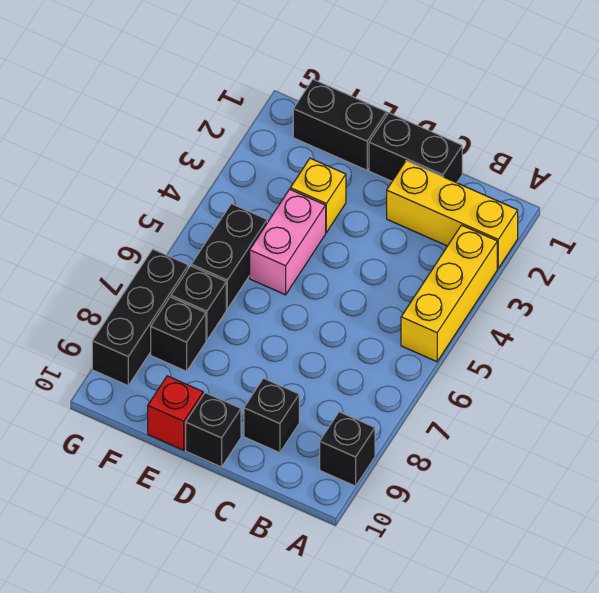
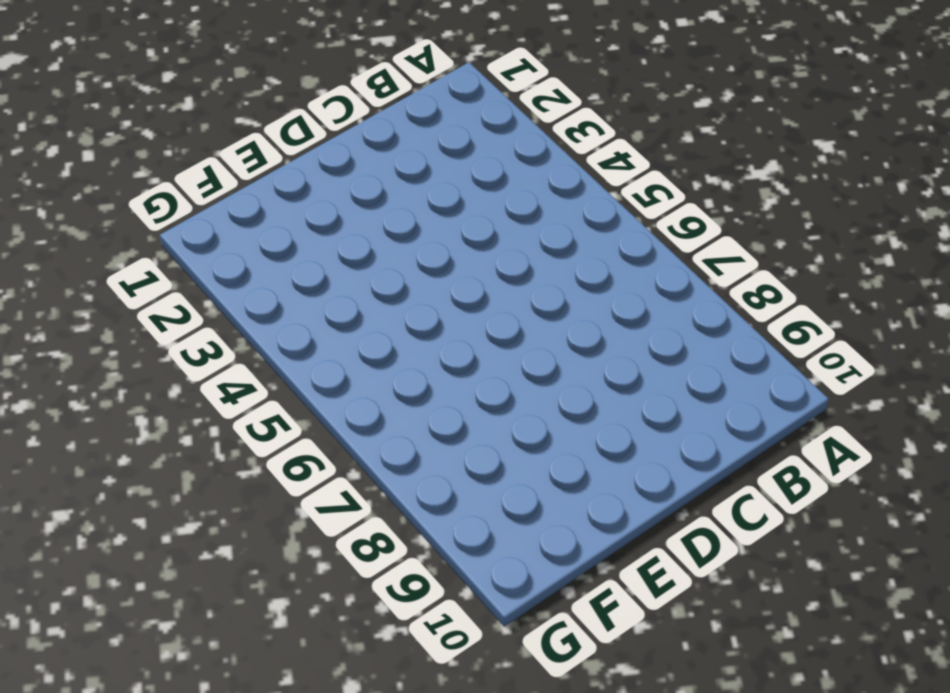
none -> yellow 1x3 brick [387,161,518,268]
none -> yellow 1x3 brick [401,225,497,362]
none -> black 1x1 brick [320,412,375,486]

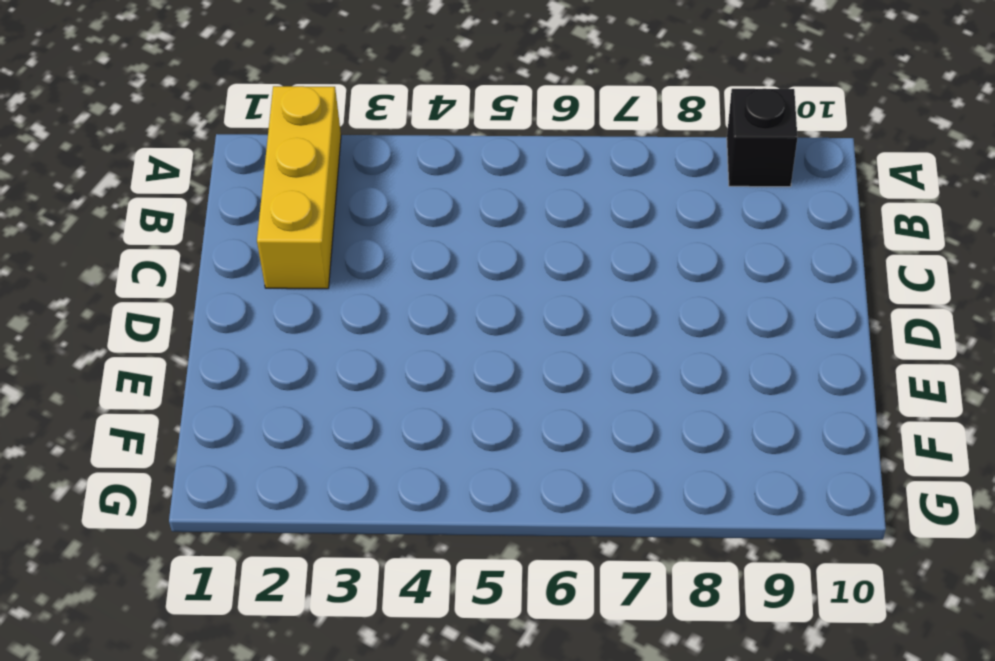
none -> yellow 1x3 brick [401,225,497,362]
none -> black 1x2 brick [369,113,462,183]
none -> black 1x1 brick [244,378,299,453]

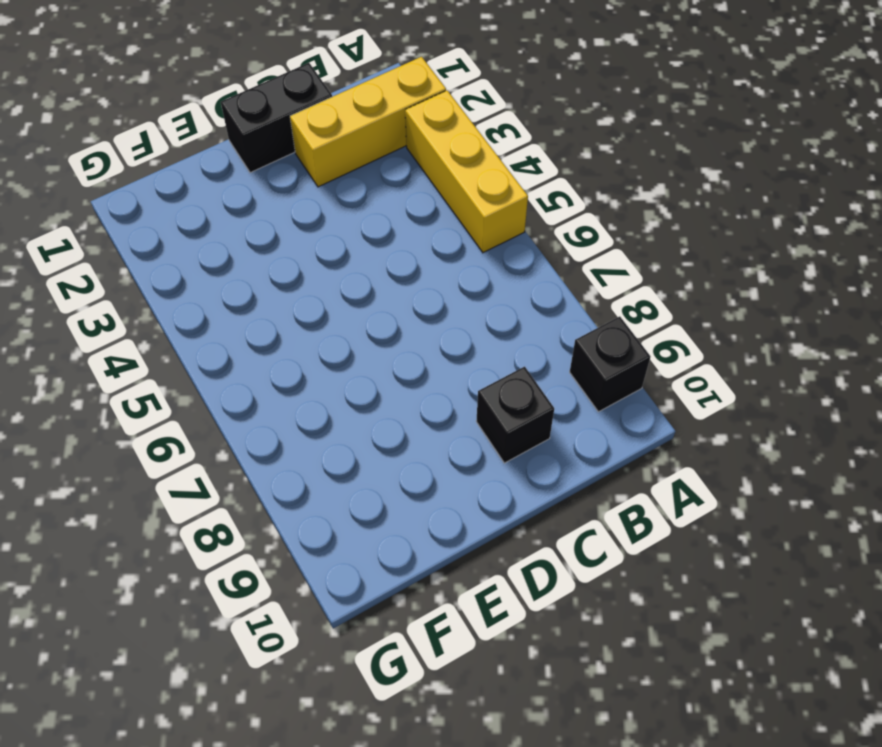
none -> black 1x1 brick [186,393,241,467]
none -> black 1x2 brick [293,79,387,170]
none -> yellow 1x1 brick [290,158,346,232]

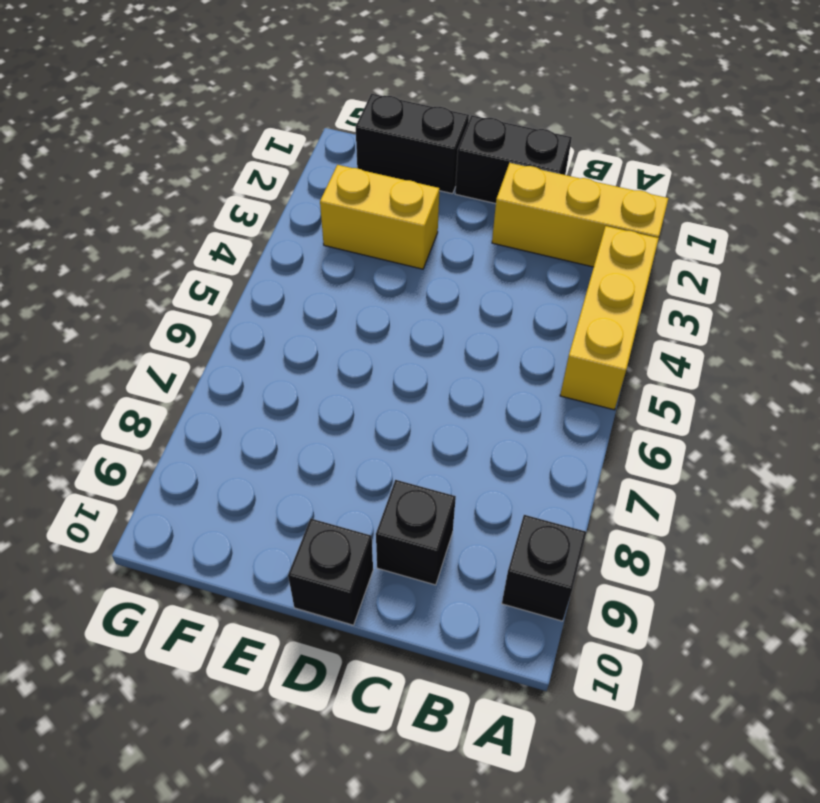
yellow 1x2 brick [320,165,439,269] -> yellow 1x1 brick [290,158,346,232]
none -> pink 1x2 brick [250,189,326,295]
none -> red 1x1 brick [148,376,203,450]
none -> black 1x2 brick [191,204,267,309]

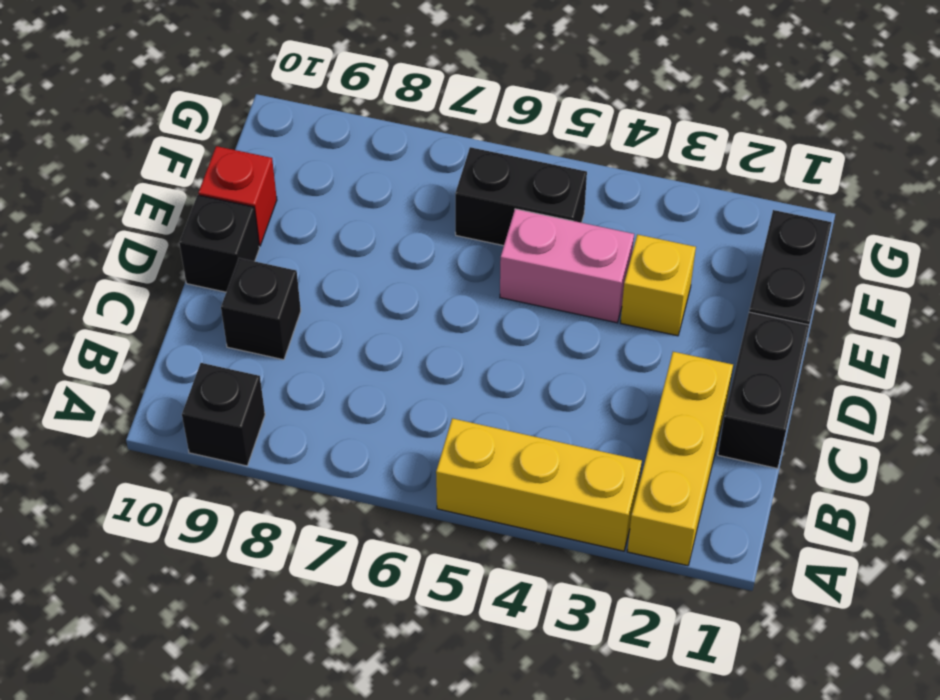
none -> black 1x1 brick [171,266,226,340]
none -> black 1x1 brick [151,297,206,371]
none -> black 1x3 brick [92,249,189,385]

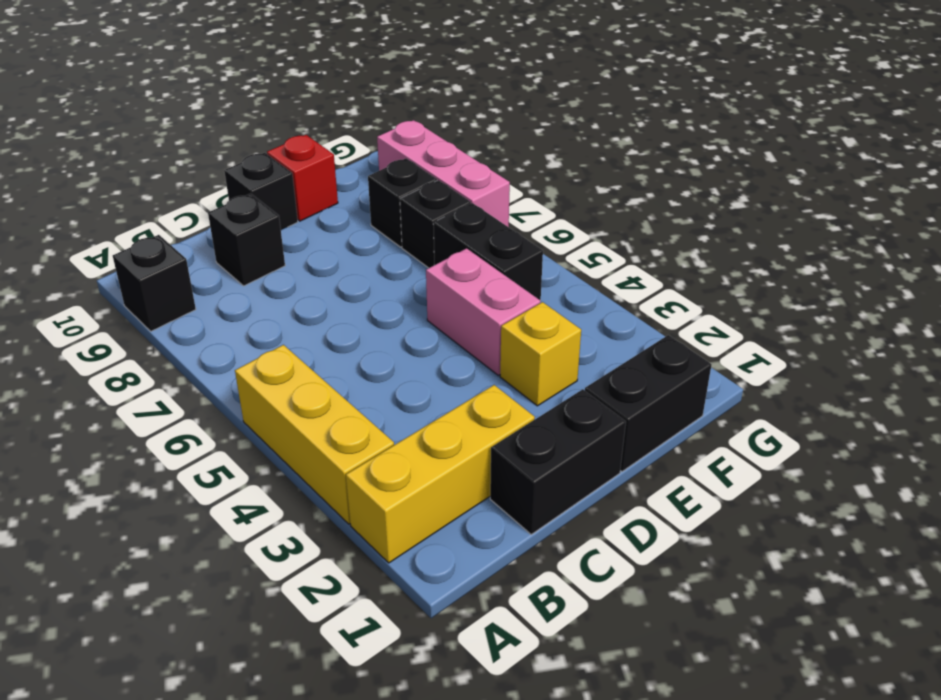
pink 1x3 brick [377,120,510,227] -> black 1x3 brick [92,249,189,385]

